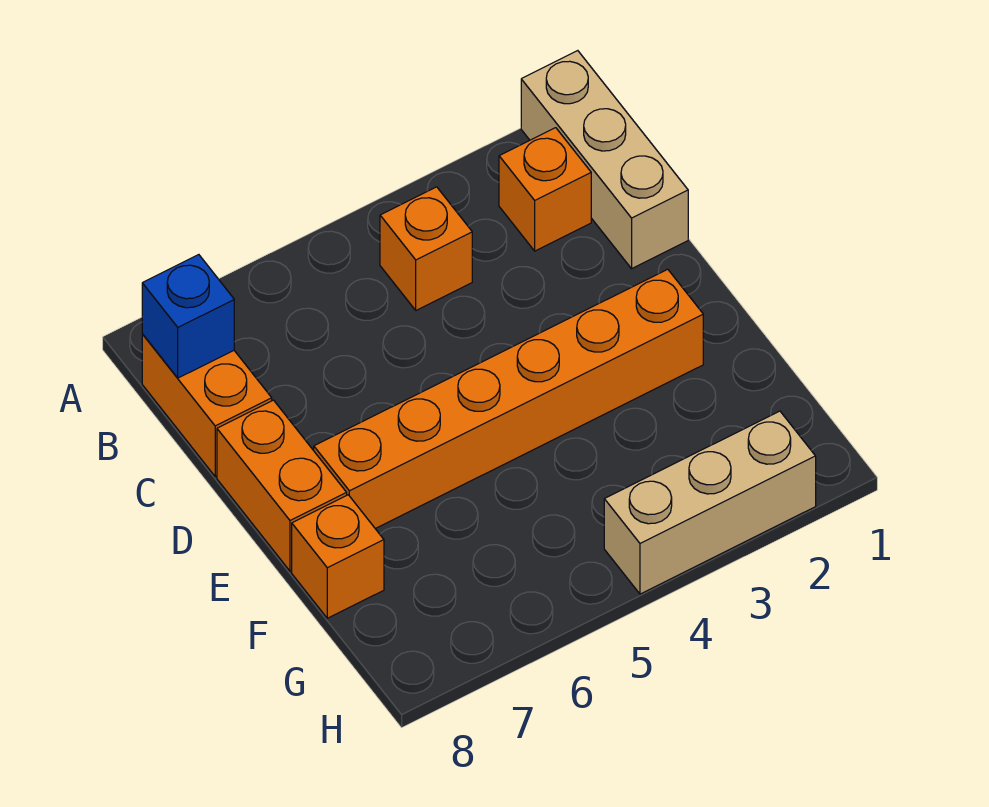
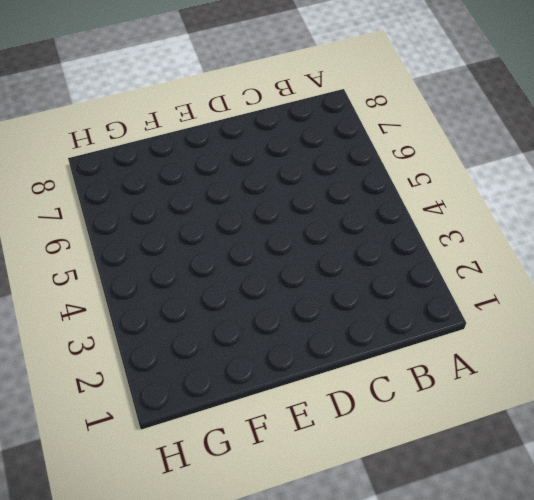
none -> tan 1x3 brick [521,51,688,269]
none -> orange 1x1 brick [499,128,591,251]

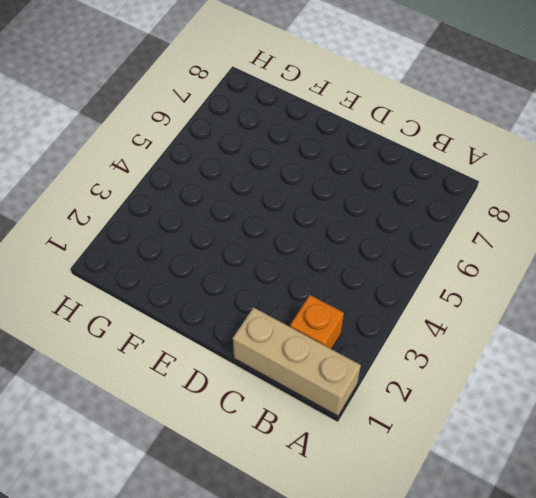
none -> orange 1x1 brick [380,187,472,310]
none -> orange 1x2 brick [142,334,272,476]

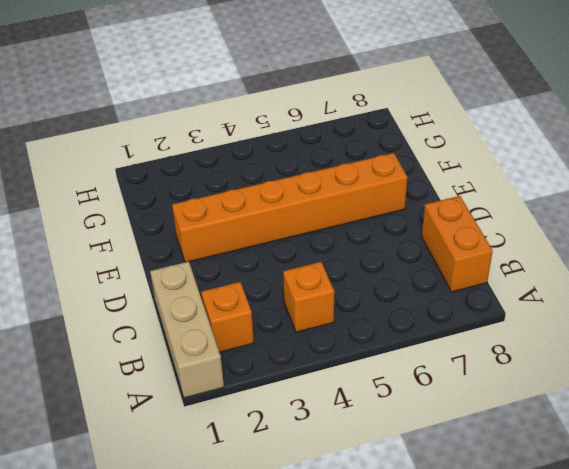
none -> orange 1x2 brick [217,400,347,571]
none -> orange 1x1 brick [292,495,384,618]

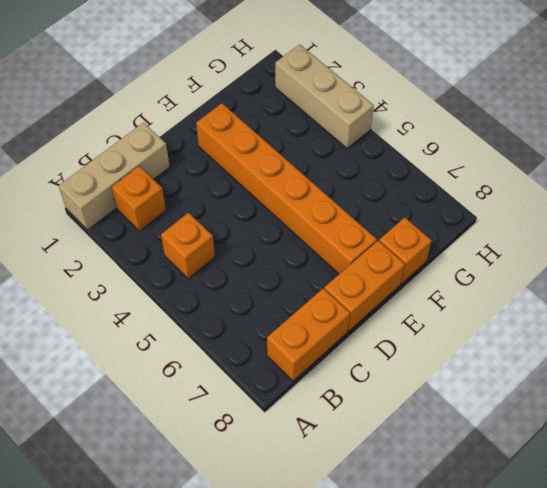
none -> blue 1x1 brick [142,255,234,378]

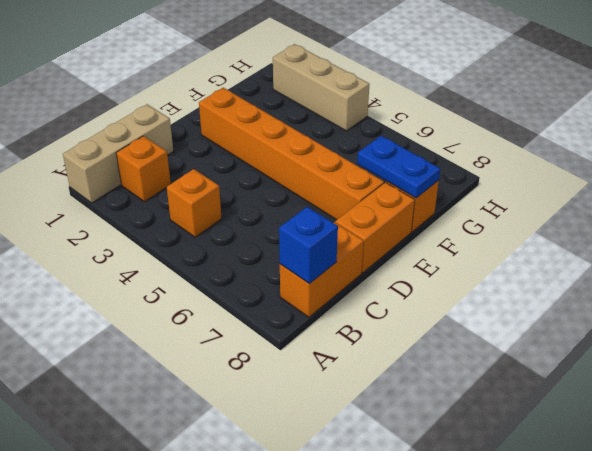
blue 1x2 plate [357,136,440,198] -> none

